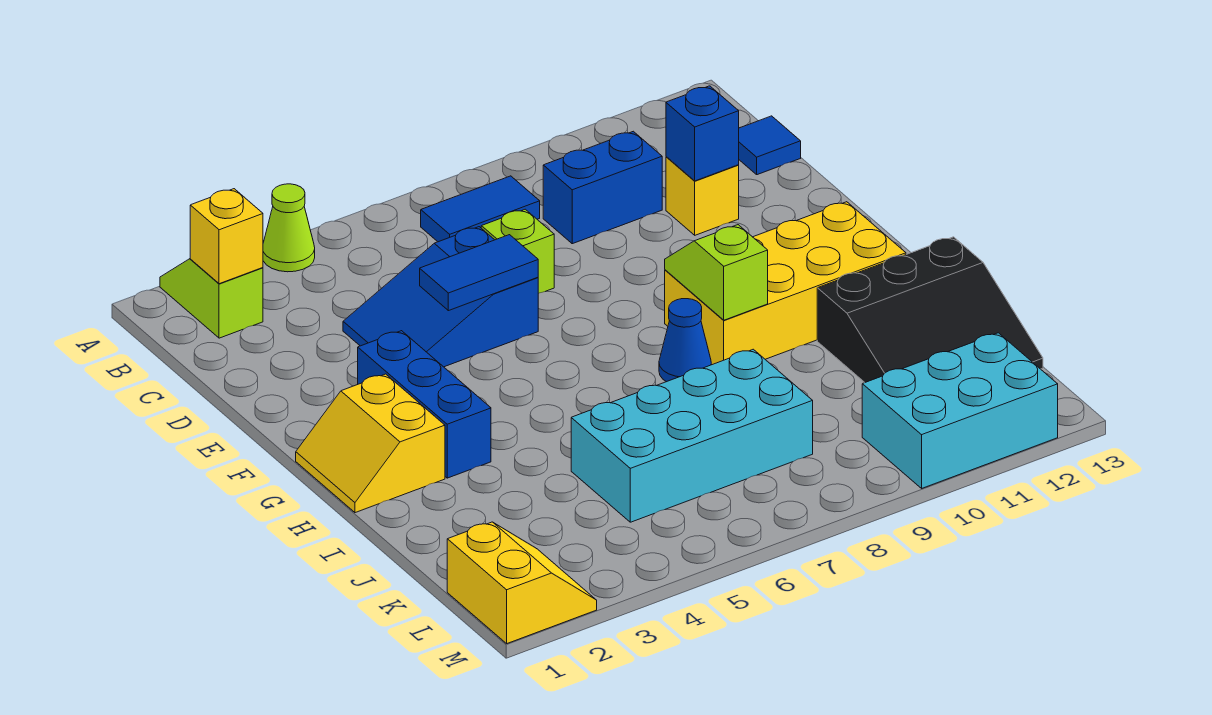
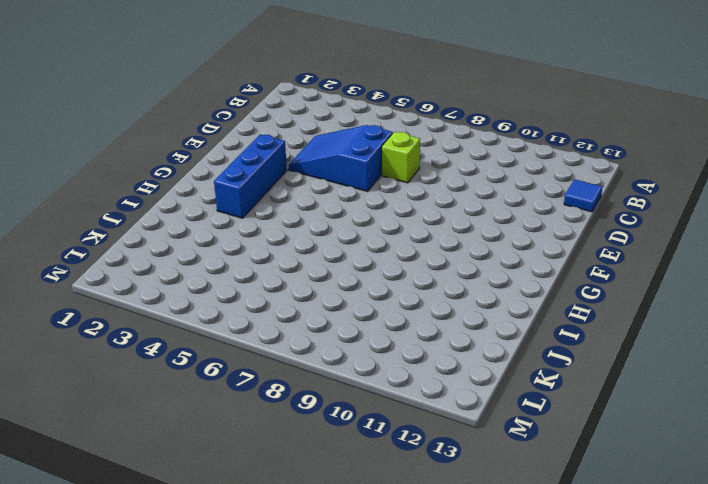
none -> lime 1x2 slope [160,259,263,338]
none -> lime 1x1 cone [263,184,315,272]
none -> blue 1x2 tile [421,176,540,242]

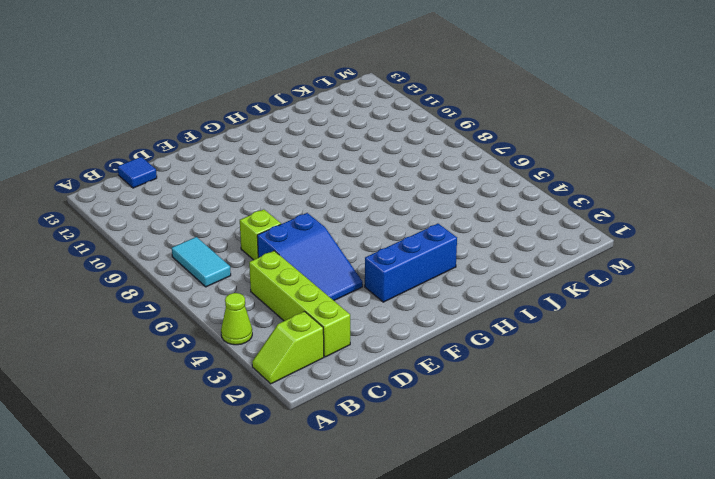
cyan 1x2 tile [172,237,231,287] -> blue 1x2 tile [421,176,540,242]
lime 1x4 brick [249,251,350,357] -> none
none -> blue 1x2 brick [543,131,662,244]
none -> yellow 1x1 brick [666,157,739,235]
none -> yellow 2x2 slope [296,374,445,513]

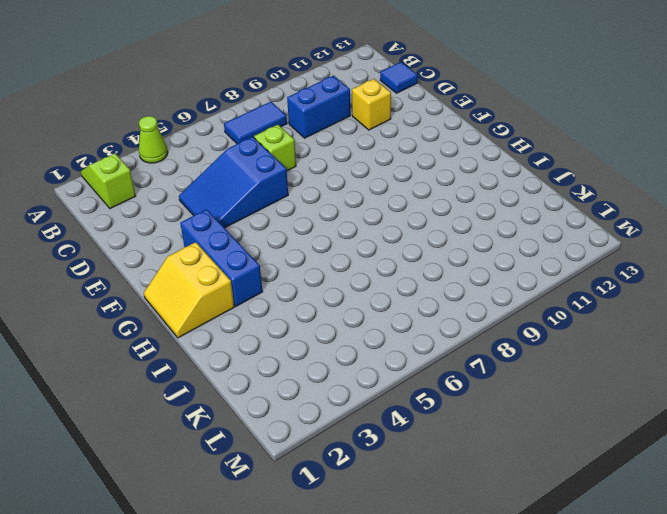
none -> yellow 2x4 brick [665,202,906,365]
none -> blue 1x1 cone [659,299,711,382]
none -> black 3x3 slope [817,237,1043,382]

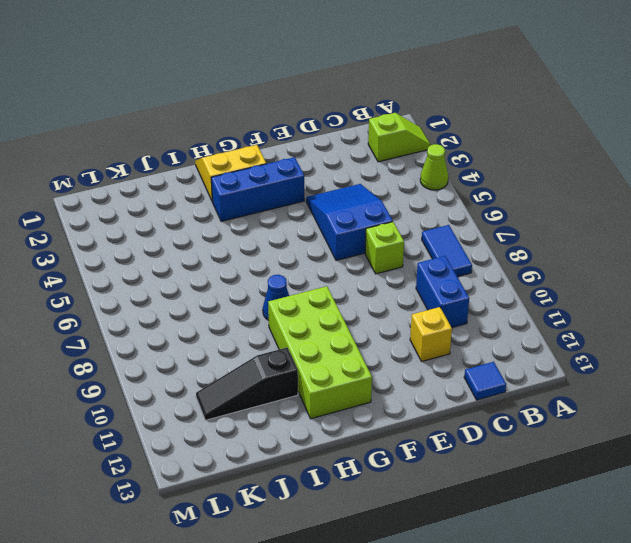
lime 2x4 brick [268,286,372,419] -> yellow 2x4 brick [665,202,906,365]
black 1x3 slope [196,348,298,420] -> black 3x3 slope [817,237,1043,382]
none -> cyan 2x4 brick [571,349,813,522]
none -> yellow 2x2 slope [447,522,597,643]
none -> cyan 2x3 brick [862,333,1058,488]

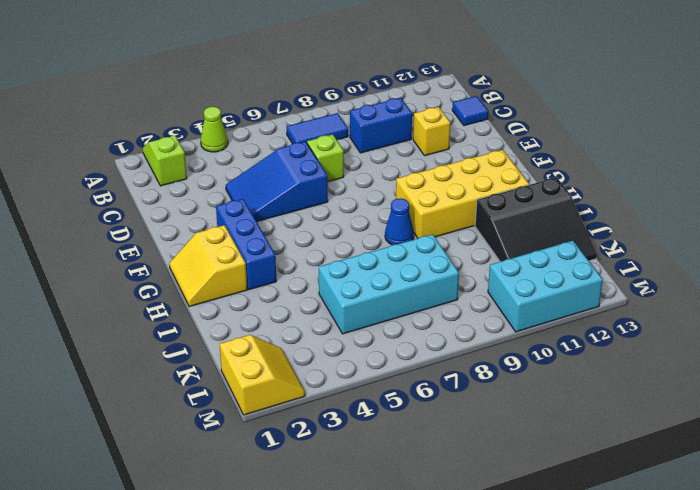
none -> yellow 1x1 brick [190,189,263,284]
none -> blue 1x1 brick [666,86,739,181]
none -> blue 1x2 tile [420,235,538,311]

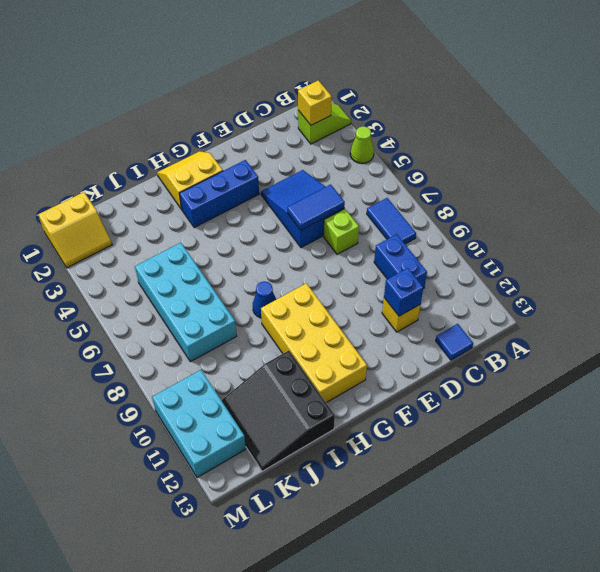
blue 1x2 tile [287,184,345,230] -> blue 1x2 tile turned to [420,235,538,311]
none -> lime 1x2 slope [665,225,768,320]

